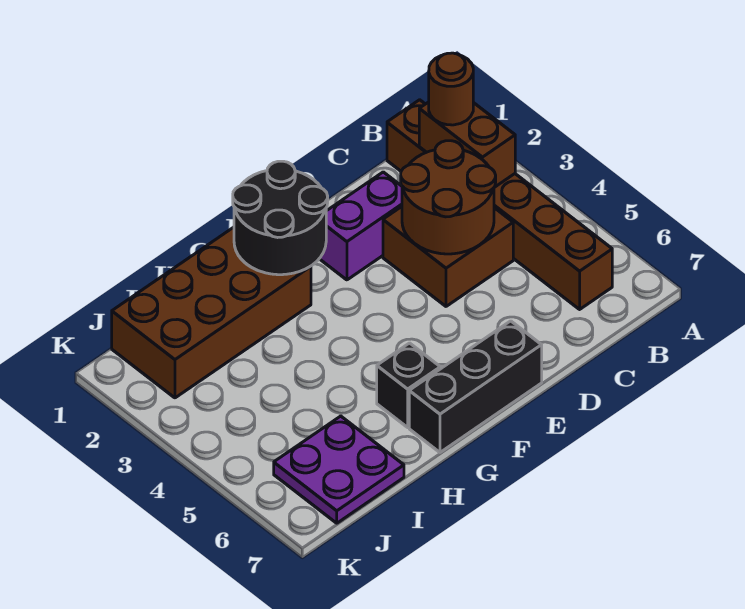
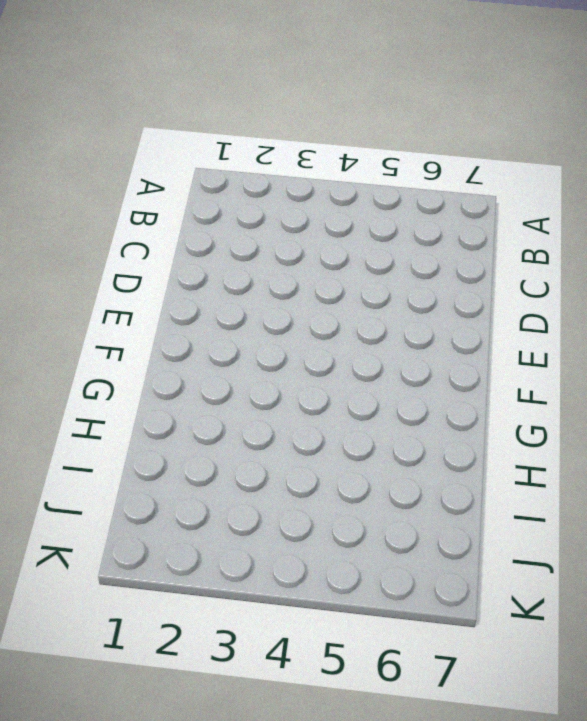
none -> brown 1x6 brick [387,100,612,309]
none -> brown 2x2 brick [383,207,513,306]

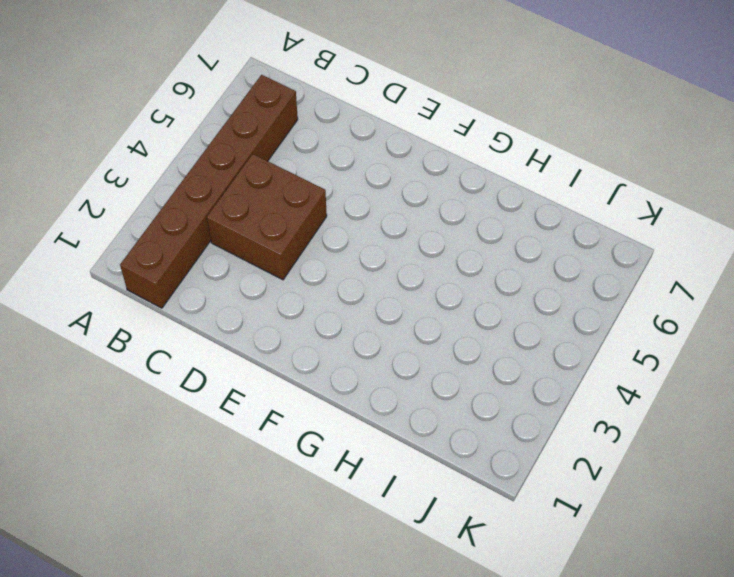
none -> purple 1x2 brick [319,172,402,280]
none -> black 1x3 brick [409,321,542,452]

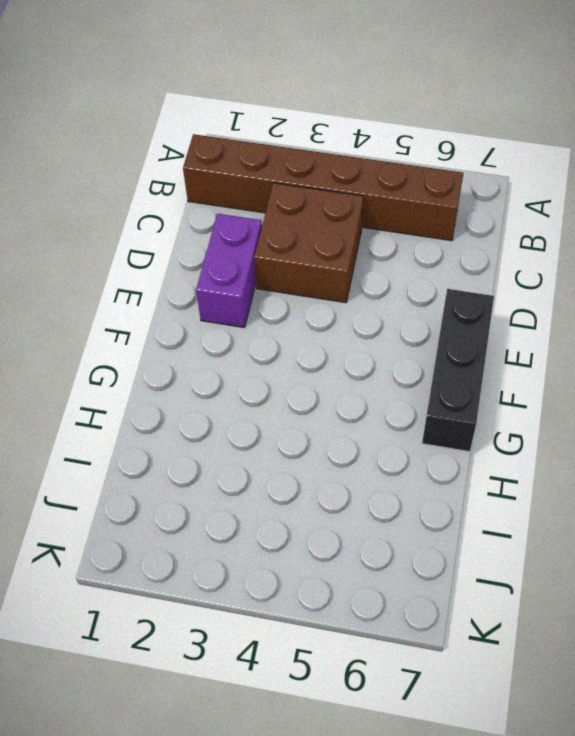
none -> brown 2x4 brick [112,227,311,398]
none -> black 1x1 brick [377,343,440,427]

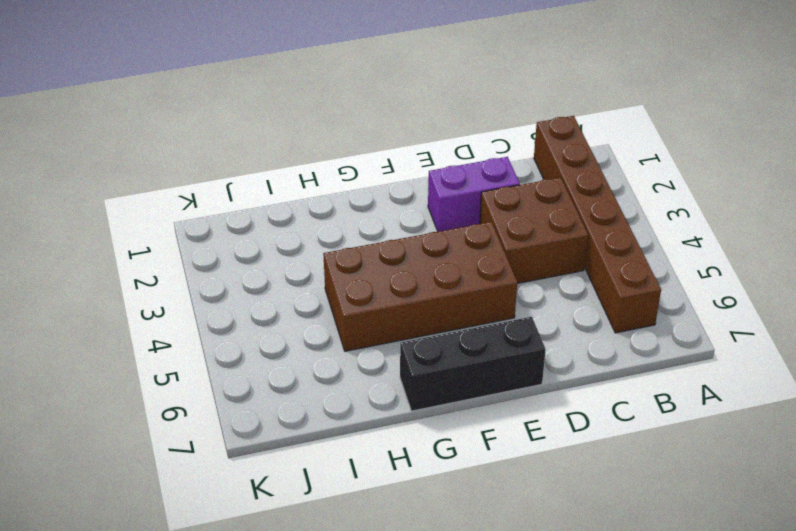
brown 2x4 brick [323,222,517,351] -> brown 2x4 brick moved to [112,227,311,398]
none -> black 1x1 brick [377,343,440,427]
none -> purple 2x2 plate [274,416,404,523]

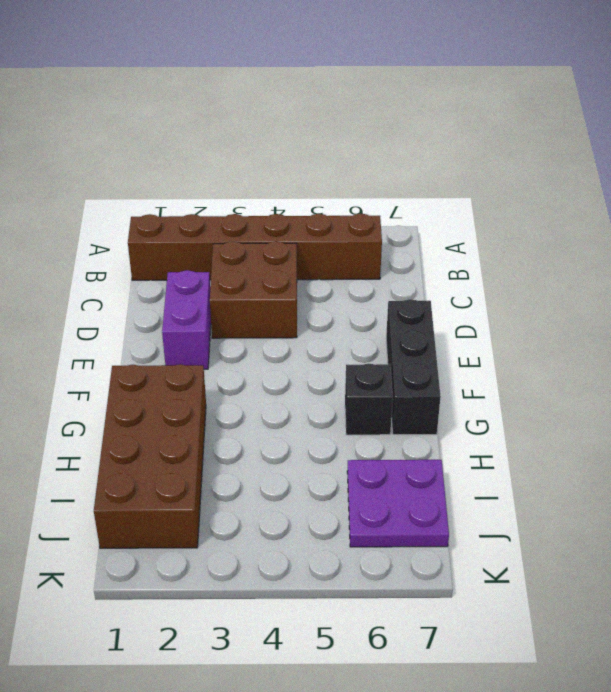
none -> brown 1x2 brick [419,102,515,187]
none -> brown 2x2 round brick [401,141,496,254]

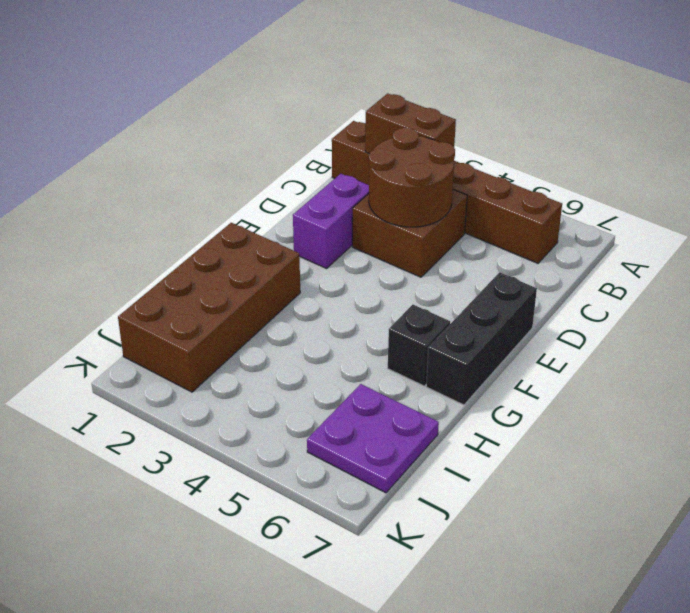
none -> black 2x2 round brick [233,161,328,275]
none -> brown 1x1 round brick [429,53,473,125]

